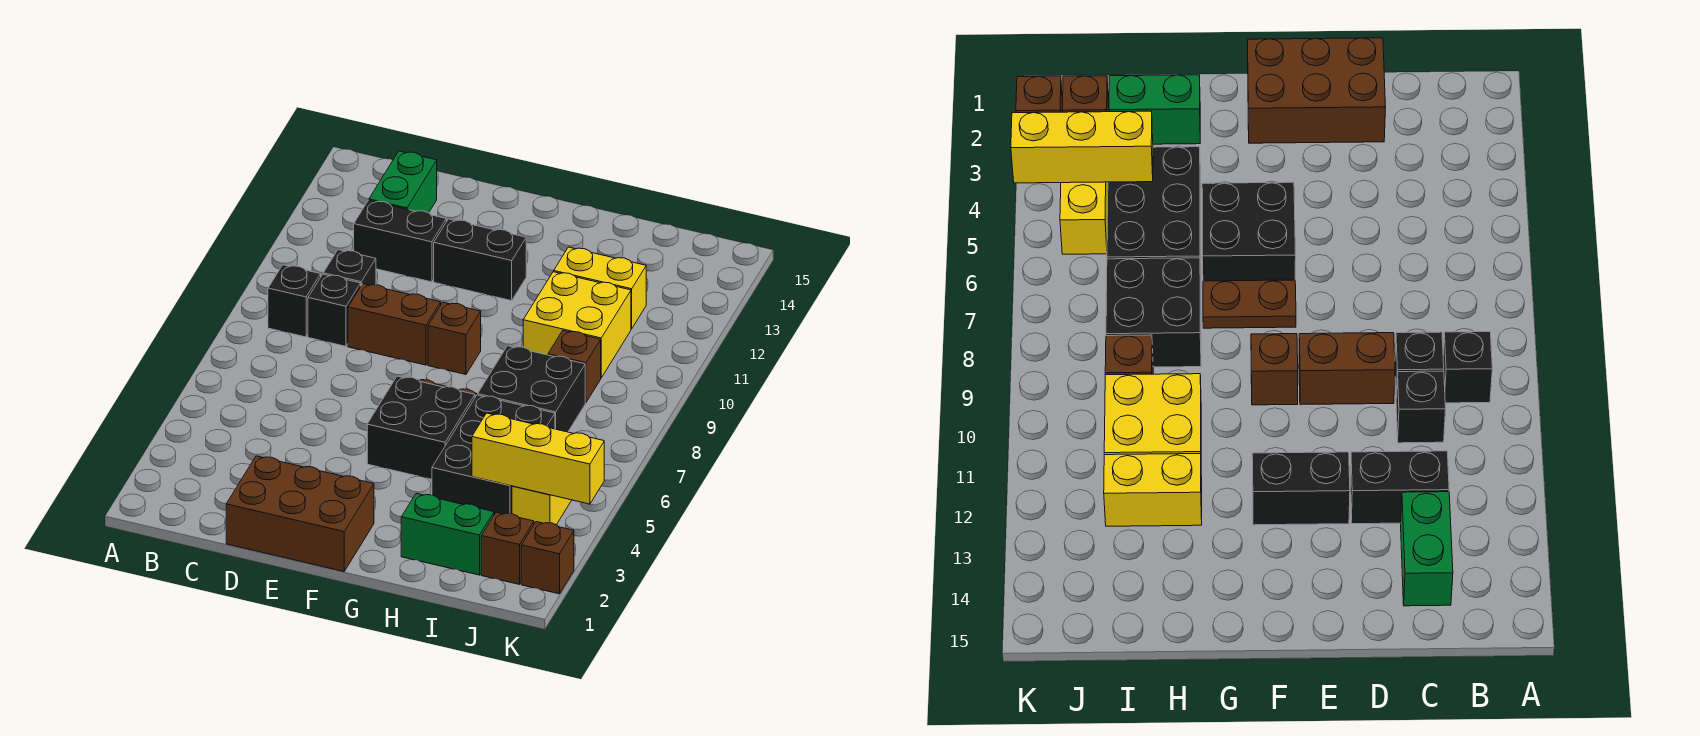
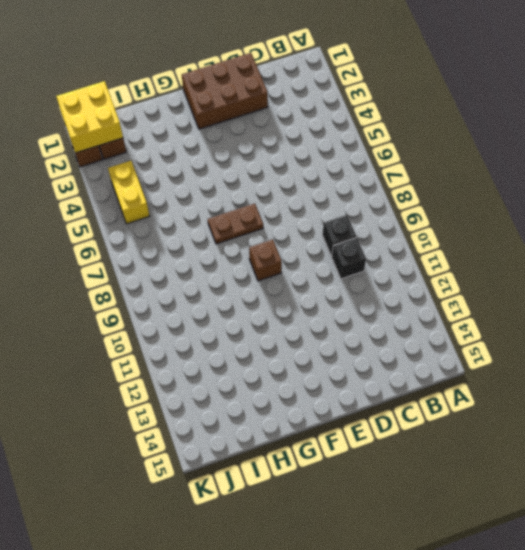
yellow 2x2 brick [56,81,123,153] -> yellow 2x2 brick moved to [523,272,631,378]
none -> black 1x1 brick [268,265,321,337]
none -> black 1x2 brick [354,200,446,282]
none -> green 1x2 brick [369,151,437,213]

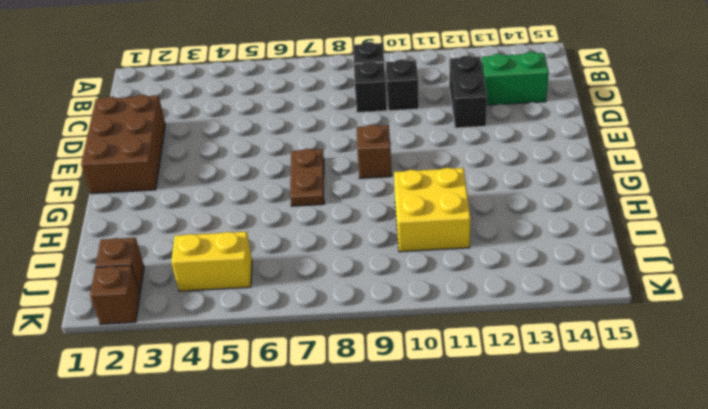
none -> brown 1x2 brick [348,284,441,365]
none -> black 1x2 brick [434,219,526,301]
none -> black 2x2 brick [367,376,475,479]

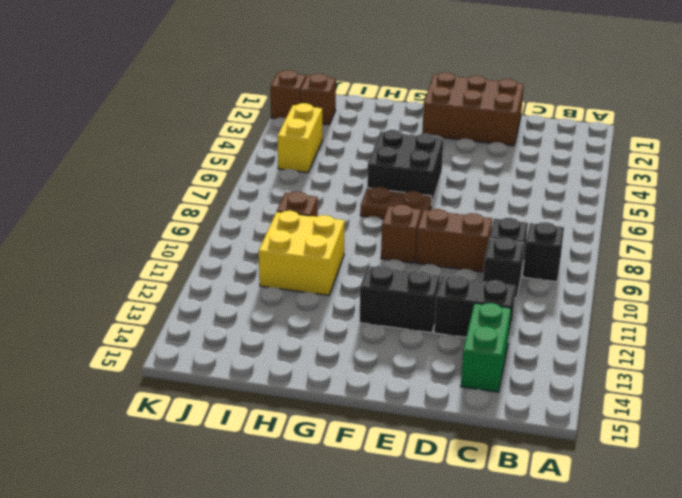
none -> green 1x2 brick [401,494,494,575]
none -> black 2x3 brick [432,395,555,515]
none -> black 2x2 brick [478,346,585,432]

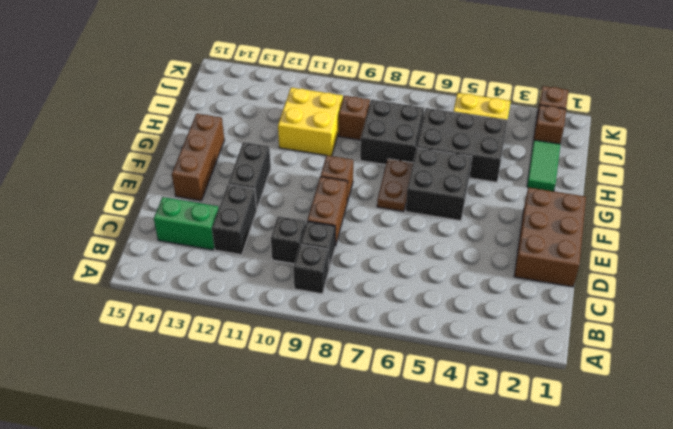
brown 1x3 brick [172,114,224,201] -> none
green 1x2 tile [527,140,560,191] -> green 1x2 brick [401,494,494,575]
none -> yellow 1x2 brick [554,247,646,329]
none -> yellow 1x3 brick [472,413,604,504]

